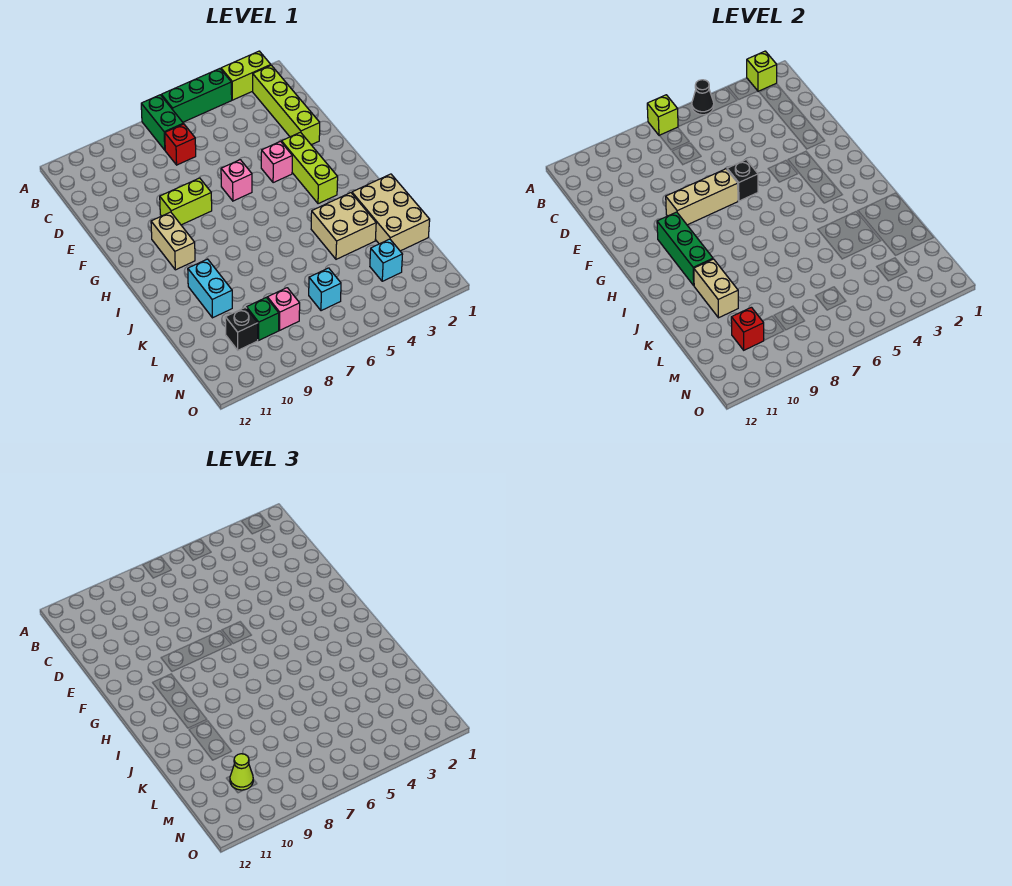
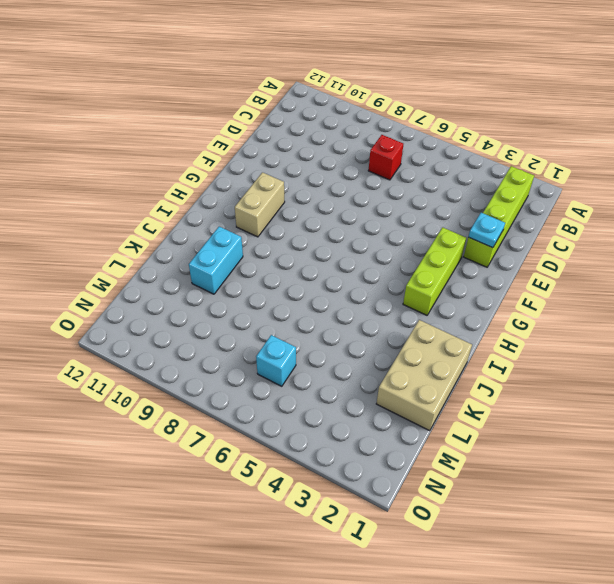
cyan 1x1 plate [469,213,505,248] -> none
none -> lime 1x2 brick [221,51,271,100]
none -> green 1x3 brick [161,69,232,122]
none -> green 1x2 brick [141,95,183,150]

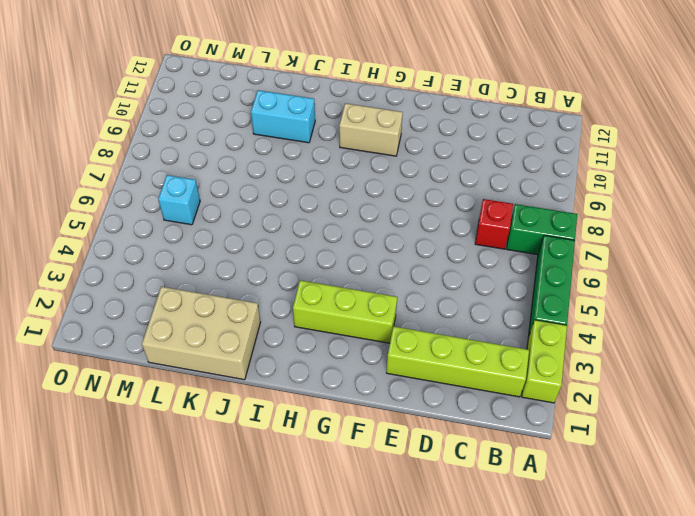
none -> pink 1x1 brick [261,141,292,183]
none -> pink 1x1 brick [221,160,252,201]
none -> lime 1x2 brick [160,178,212,225]

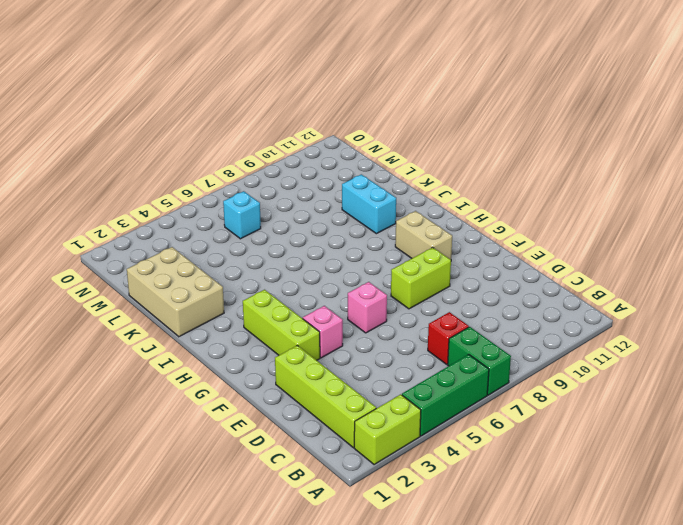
none -> tan 2x2 brick [311,193,376,259]
none -> cyan 1x1 brick [370,239,403,281]
none -> pink 1x1 brick [267,288,300,330]

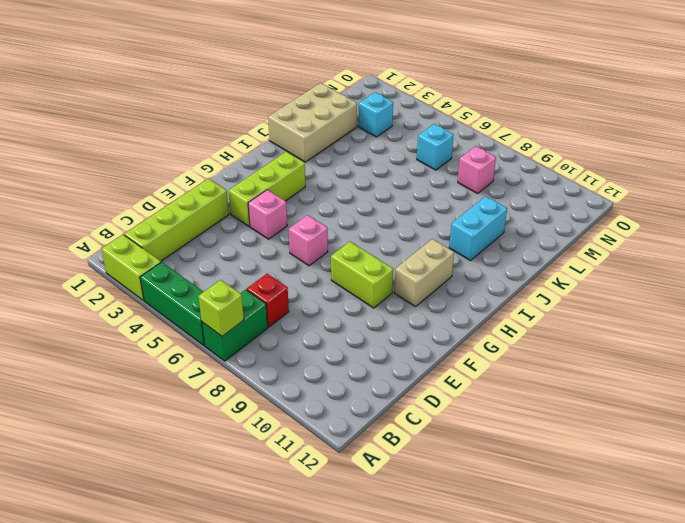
none -> tan 2x2 brick [311,193,376,259]
none -> green 1x1 brick [247,297,279,340]
none -> black 1x1 brick [225,307,258,350]

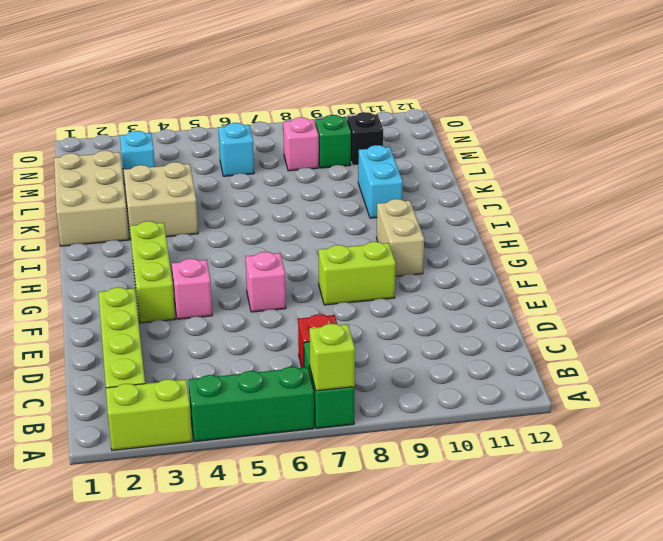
none -> lime 1x1 brick [747,51,777,91]
none -> black 1x1 cone [692,80,714,115]
none -> black 1x1 brick [727,160,758,201]

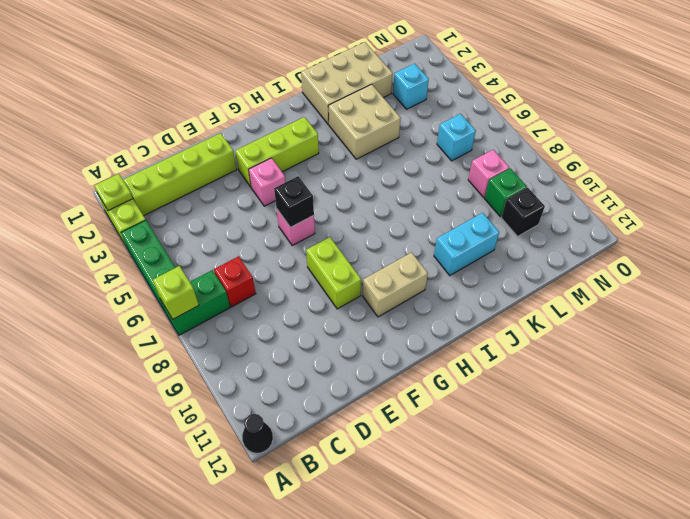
lime 1x1 plate [94,174,133,211] -> lime 1x1 brick [747,51,777,91]
black 1x1 cone [242,414,273,453] -> black 1x1 cone moved to [692,80,714,115]
none -> tan 1x3 brick [666,169,738,225]
none -> green 1x3 brick [657,212,713,285]
none -> tan 1x2 brick [694,259,738,318]

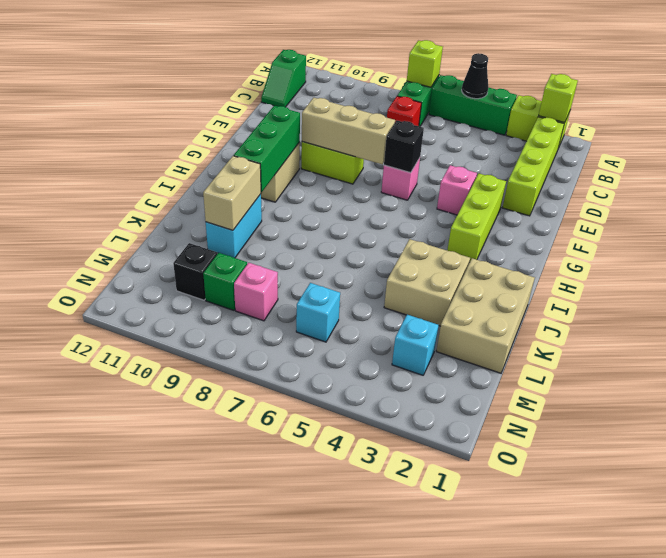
green 1x2 slope [261,50,306,107] -> none
none -> red 1x1 brick [731,307,764,350]
none -> lime 1x1 cone [230,754,253,790]

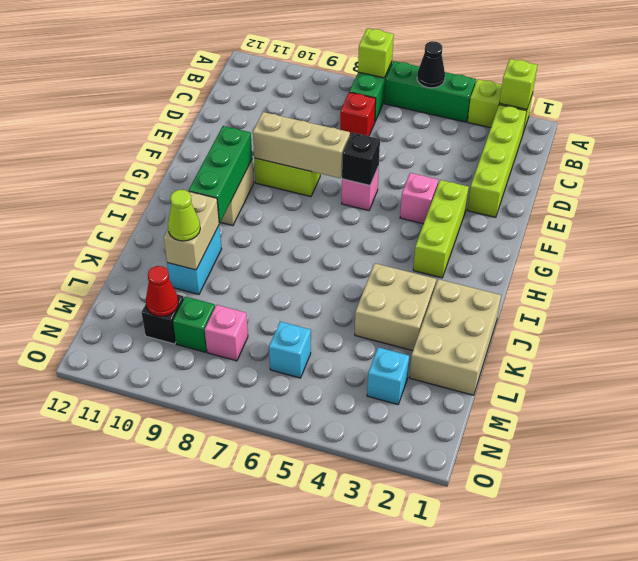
lime 1x1 cone [168,190,200,241] -> lime 1x1 cone moved to [230,754,253,790]
red 1x1 cone [146,266,178,317] -> red 1x1 brick [731,307,764,350]

